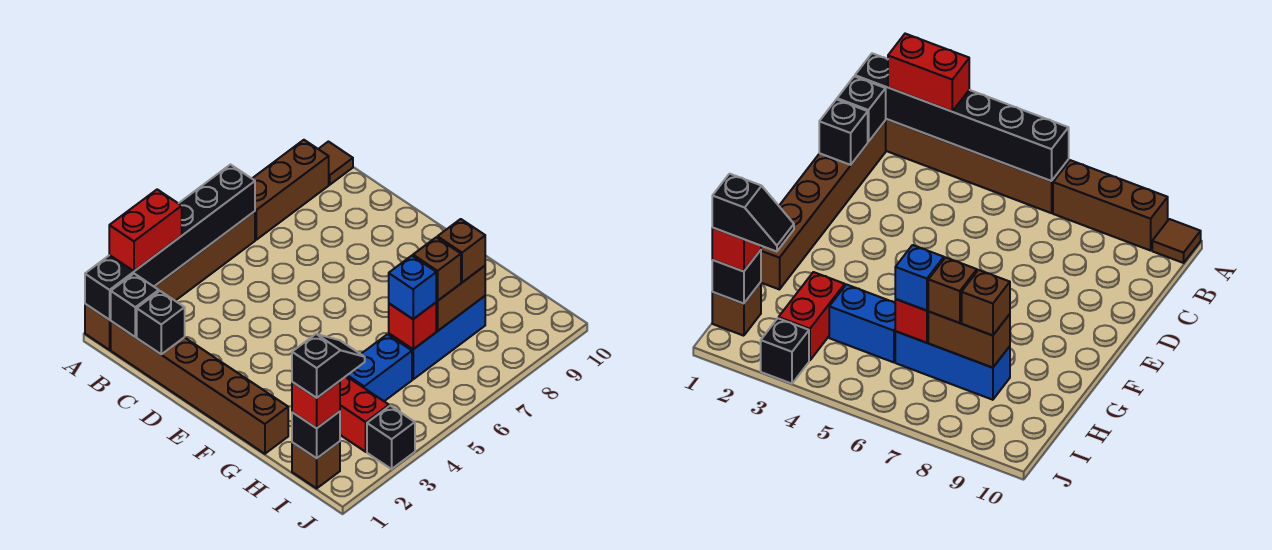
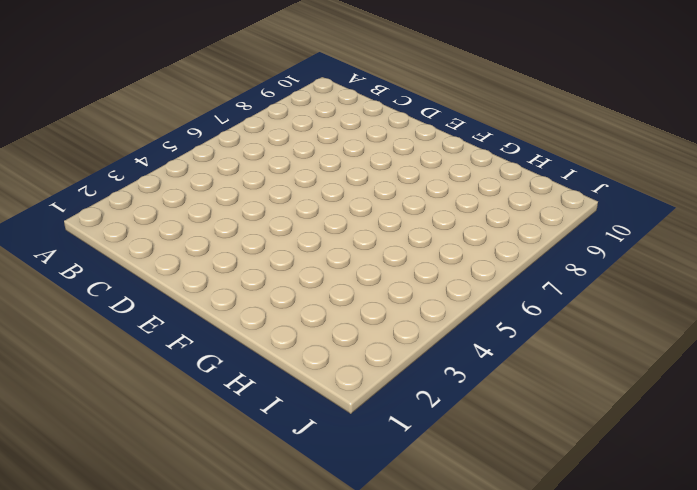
none -> brown 1x6 brick [85,211,255,350]
none -> brown 1x3 brick [252,140,329,240]
none -> brown 1x1 tile [319,142,353,185]

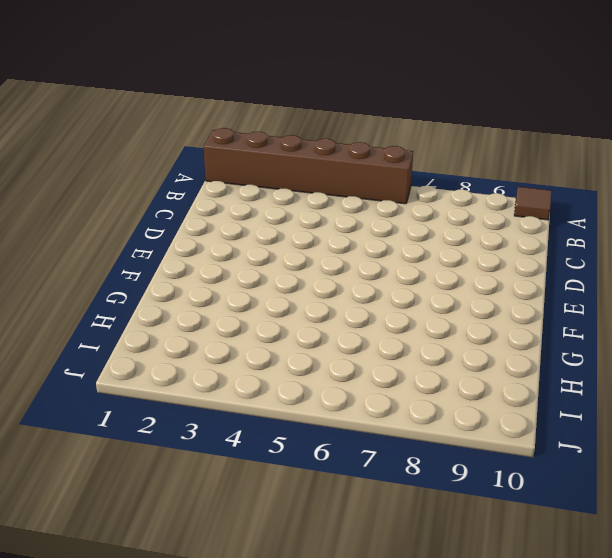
none -> brown 1x3 brick [252,140,329,240]
none -> brown 1x6 brick [111,321,288,454]
none -> red 1x2 brick [340,376,389,452]

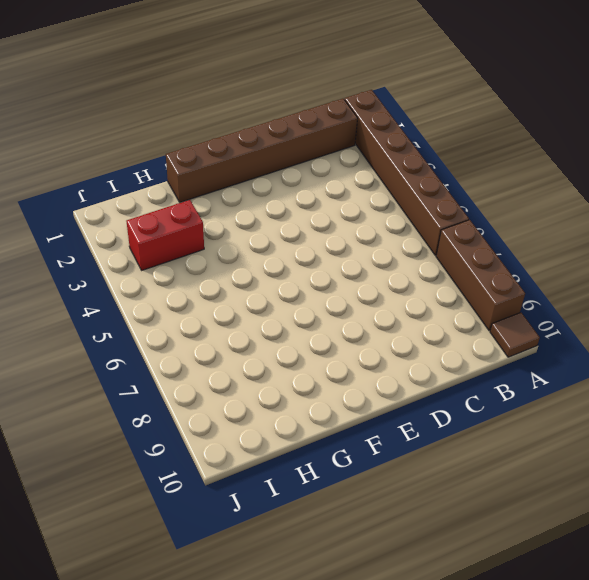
none -> blue 1x2 brick [347,334,412,401]
none -> blue 1x3 brick [389,296,485,379]
none -> brown 1x1 brick [292,442,340,488]

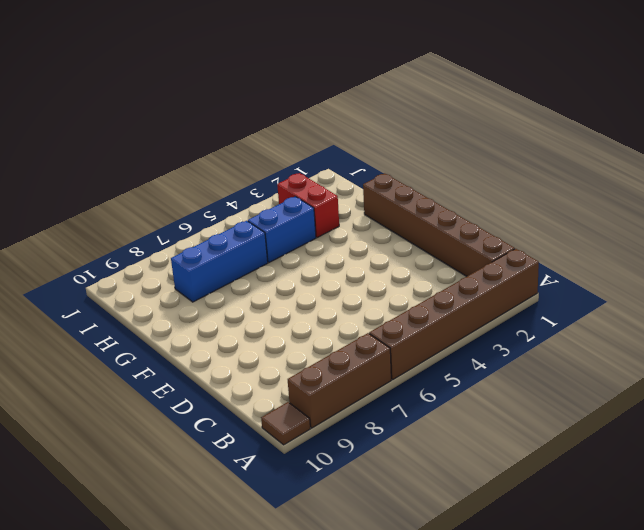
none -> brown 1x1 brick [292,442,340,488]
none -> black 1x1 brick [367,406,415,469]
none -> black 1x6 brick [85,165,255,320]

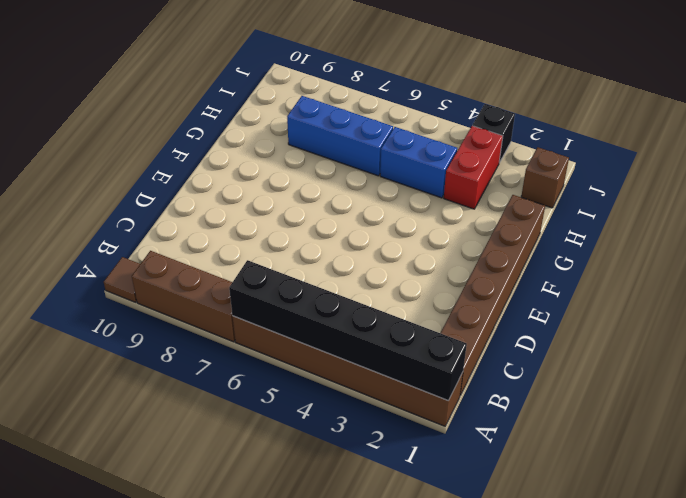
none -> black 1x1 brick [110,274,159,337]
none -> black 1x1 brick [137,291,185,354]
none -> red 1x1 brick [389,303,436,349]

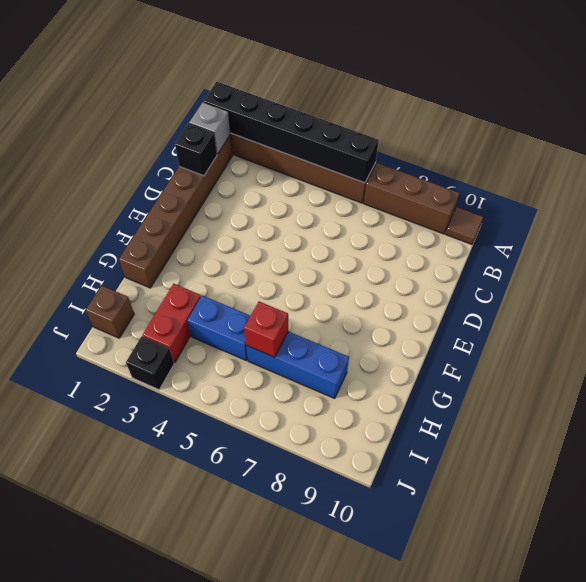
grey 1x1 brick [189,102,230,154] -> black 1x1 brick [110,274,159,337]
none -> brown 1x2 brick [436,266,485,331]
none -> black 1x1 brick [292,411,340,458]
none -> red 1x2 brick [109,189,182,271]

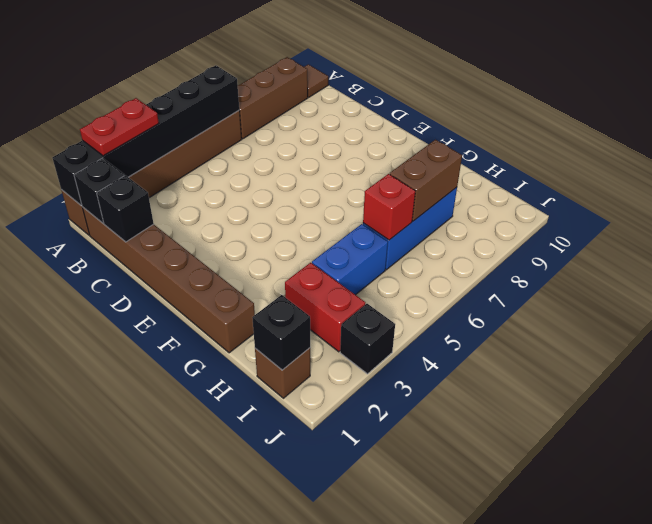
red 1x2 plate [80,98,159,156] -> red 1x2 brick [109,189,182,271]
none -> blue 1x1 brick [389,256,437,319]
none -> brown 1x1 brick [413,237,461,301]
none -> brown 1x1 brick [437,219,485,282]

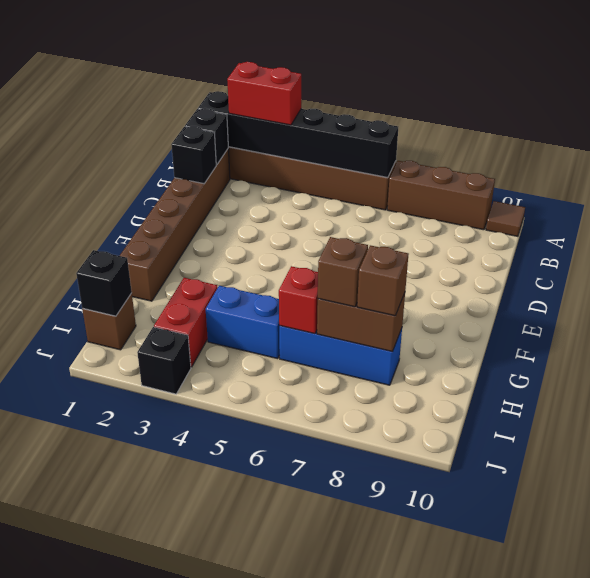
none -> blue 1x1 brick [389,256,437,319]
none -> red 1x1 brick [292,381,340,428]
none -> black 1x2 slope [292,334,365,398]

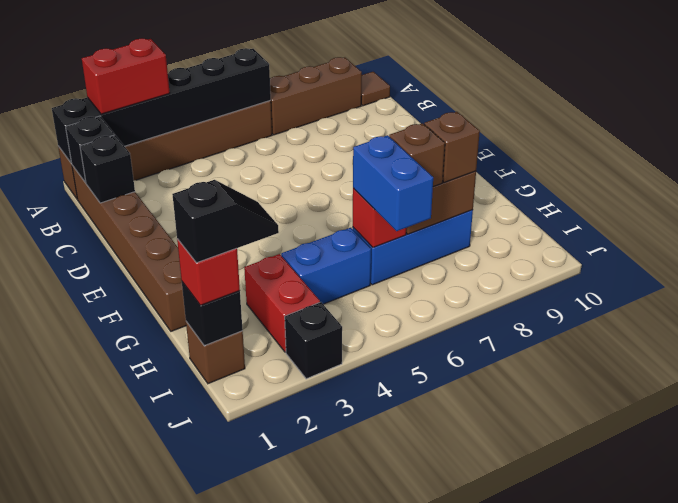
blue 1x2 brick [353,135,433,231] -> blue 1x1 brick [389,256,437,319]

